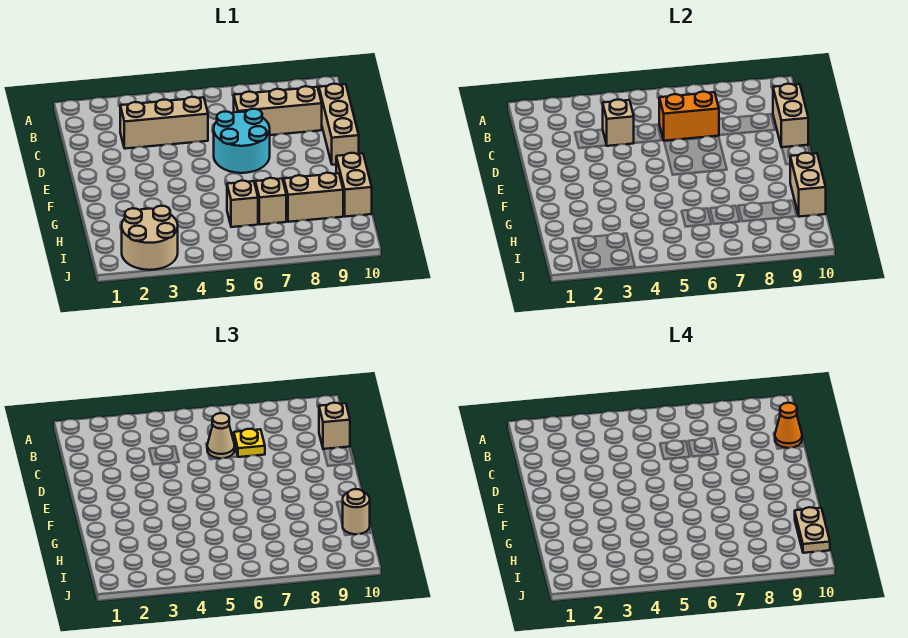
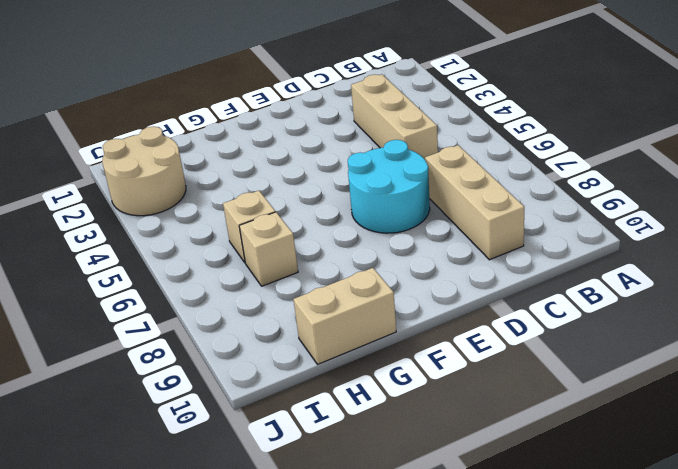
none -> tan 1x3 brick [319,84,359,165]
none -> tan 1x2 brick [284,173,343,222]
none -> tan 1x1 brick [603,100,634,146]

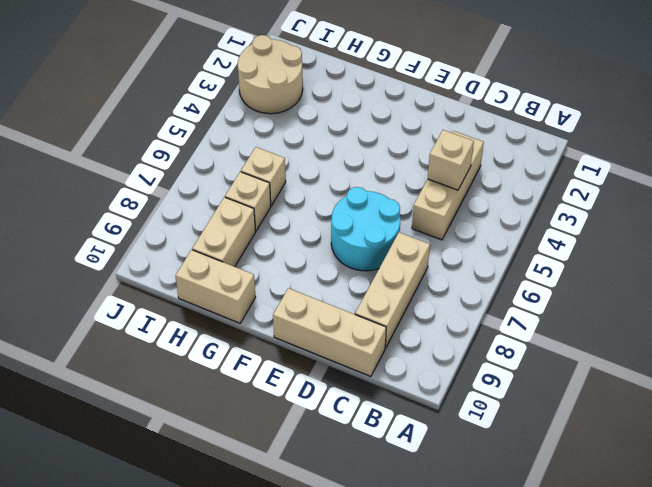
none -> orange 1x2 brick [659,92,719,141]
none -> tan 1x2 brick [773,84,808,147]
none -> tan 1x2 brick [790,153,826,217]

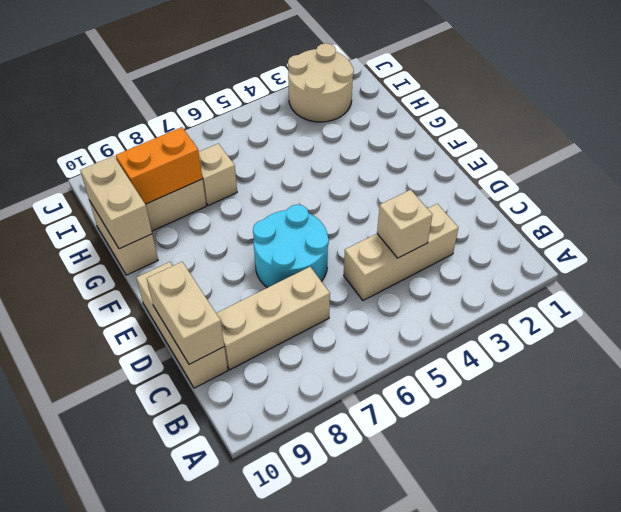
orange 1x2 brick [116,127,202,204] -> orange 1x2 brick moved to [659,92,719,141]
none -> tan 1x1 brick [227,181,258,227]
none -> tan 1x1 cone [207,413,234,459]
none -> yellow 1x1 plate [234,429,265,457]

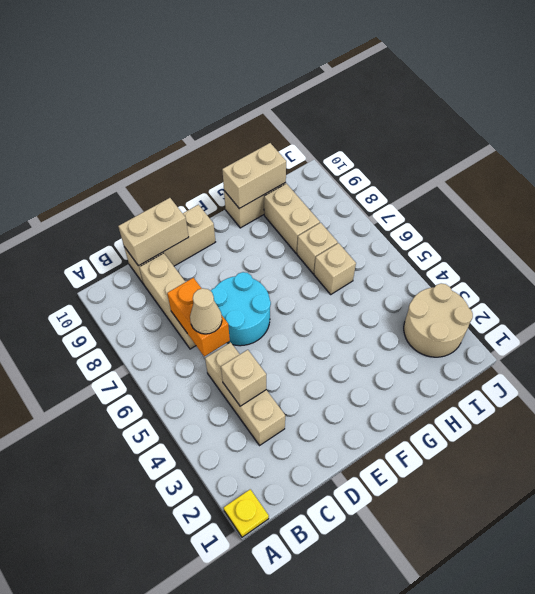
yellow 1x1 plate [224,489,269,537] -> yellow 1x1 plate moved to [234,429,265,457]
none -> tan 1x1 brick [319,403,350,449]
none -> tan 1x1 round brick [343,489,370,534]
none -> orange 1x1 cone [775,403,802,448]

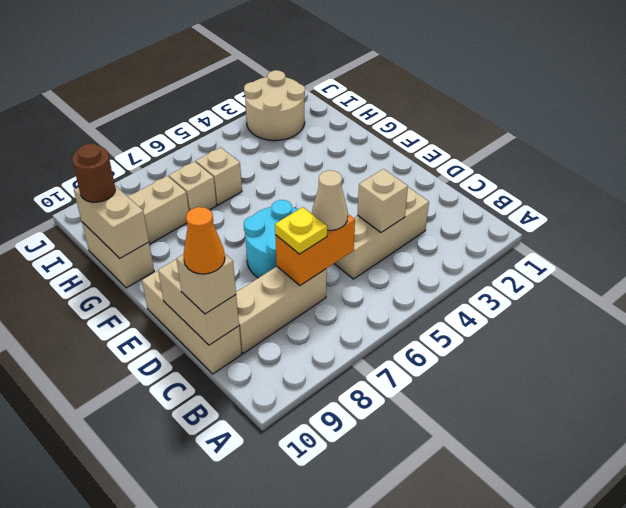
brown 1x1 round brick [72,144,115,202] -> tan 1x1 round brick [343,489,370,534]
none -> tan 1x2 plate [795,507,830,553]

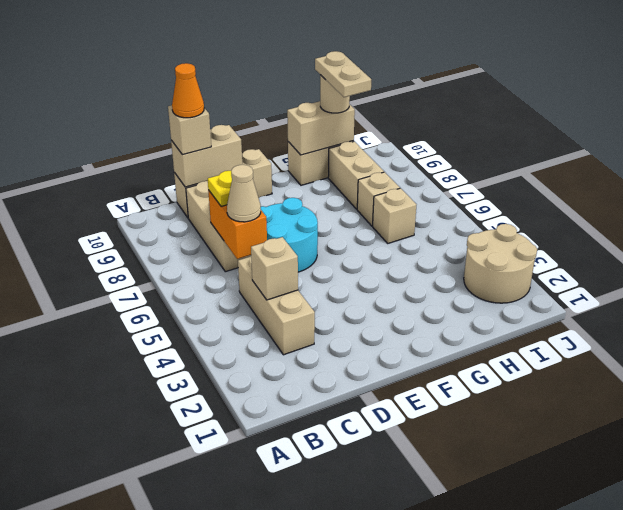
tan 1x2 plate [315,51,371,97] -> tan 1x2 plate turned to [795,507,830,553]

